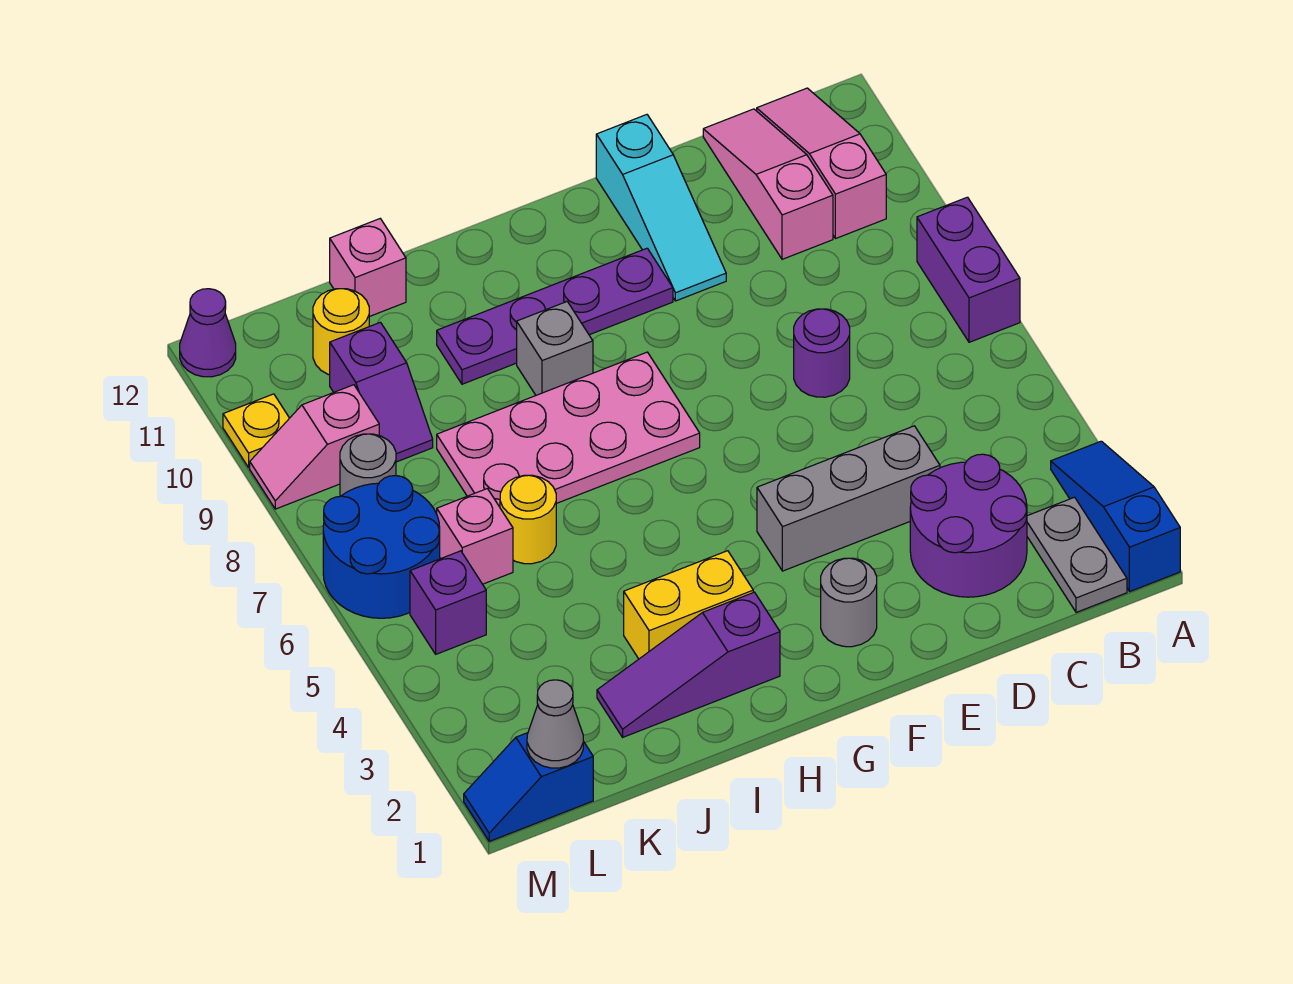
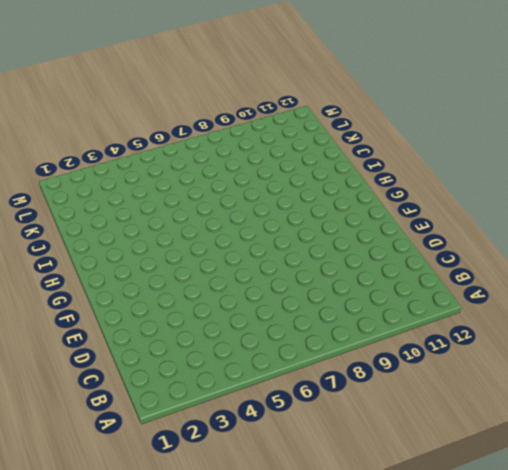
none -> blue 1x3 slope [1051,441,1180,592]
none -> purple 1x2 brick [917,197,1020,342]
none -> grey 1x2 plate [1027,497,1127,612]

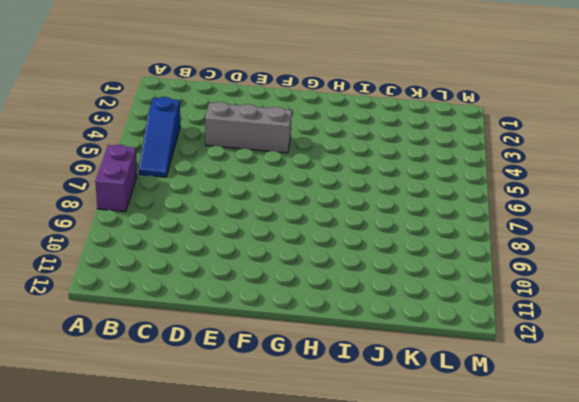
blue 1x3 slope [139,97,180,177] -> blue 1x3 slope moved to [1051,441,1180,592]
none -> grey 1x2 plate [1027,497,1127,612]
none -> pink 1x3 slope [757,88,886,239]
none -> purple 2x2 round brick [910,454,1027,597]

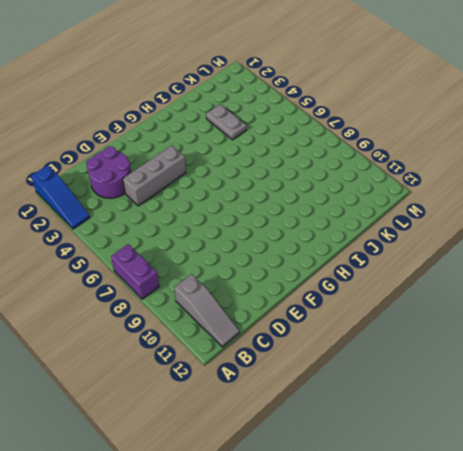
grey 1x3 slope [174,274,239,347] -> pink 1x3 slope [757,88,886,239]
grey 1x2 plate [206,104,247,140] -> grey 1x2 plate moved to [1027,497,1127,612]
none -> pink 1x3 slope [703,109,833,259]
none -> purple 1x1 round brick [794,309,850,397]
none -> cyan 1x3 slope [596,115,726,301]

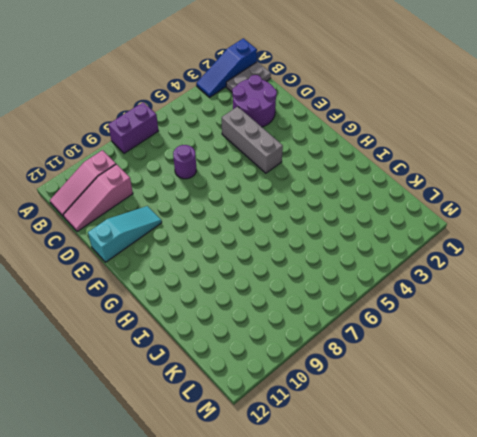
none -> grey 1x1 round brick [821,558,877,647]
none -> purple 1x4 plate [437,248,673,384]
none -> pink 2x4 plate [437,352,700,507]

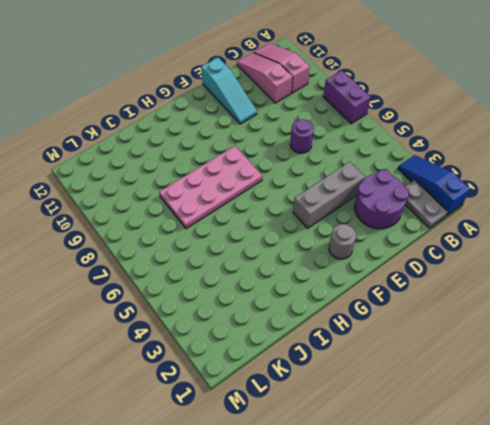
none -> purple 1x4 plate [437,248,673,384]
none -> purple 1x3 slope [597,592,780,737]
none -> yellow 1x2 brick [624,551,753,659]

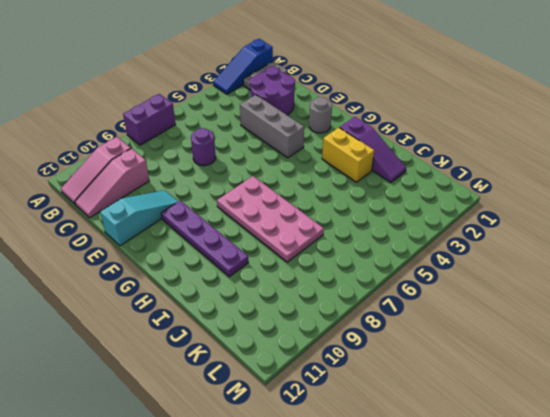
none -> grey 1x1 brick [517,302,593,395]
none -> yellow 1x1 round brick [500,475,556,564]
none -> pink 1x1 brick [330,219,406,317]

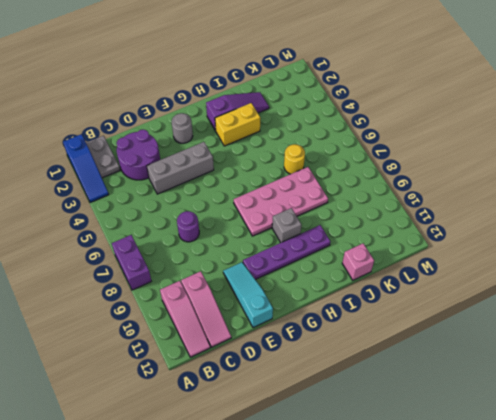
none -> pink 1x1 brick [437,489,513,584]
none -> purple 1x2 slope [330,322,433,462]
none -> yellow 1x1 round brick [313,289,369,375]

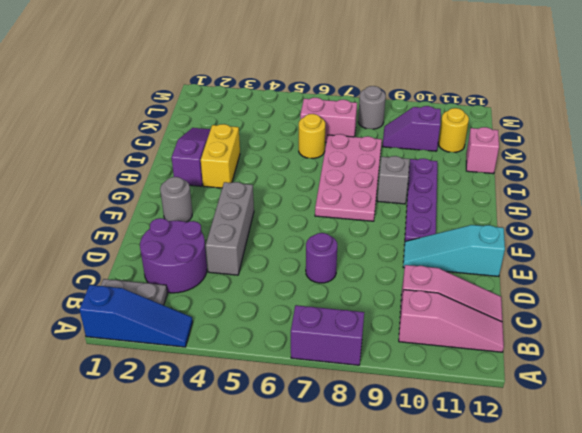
pink 1x2 brick [300,98,357,142] -> pink 1x1 brick [437,489,513,584]
none -> blue 1x2 slope [464,733,593,841]
none -> purple 1x1 brick [410,551,486,654]
none -> blue 2x2 round brick [323,476,440,618]

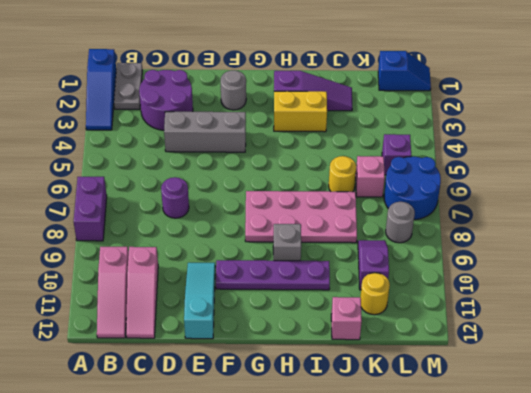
none -> pink 1x2 slope [250,385,379,509]
none -> yellow 1x1 plate [223,394,289,467]
none -> purple 1x1 cone [180,289,236,377]

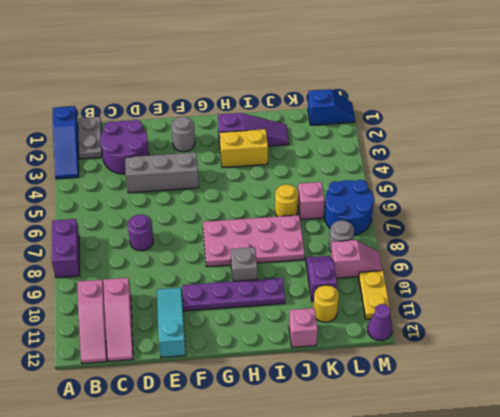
yellow 1x2 plate [359,270,391,319] -> yellow 1x1 plate [223,394,289,467]
none -> purple 1x1 brick [410,551,486,654]
none -> grey 1x1 cone [527,680,583,768]

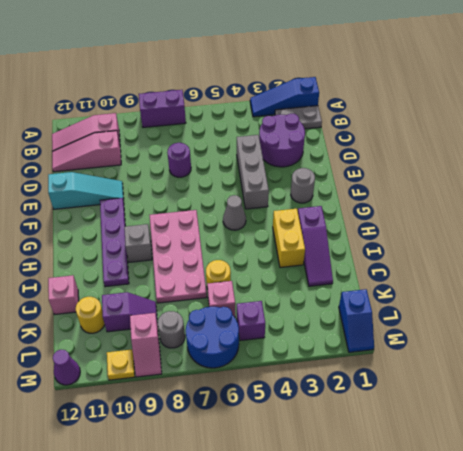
grey 1x1 cone [223,195,246,230] -> grey 1x1 cone moved to [527,680,583,768]

